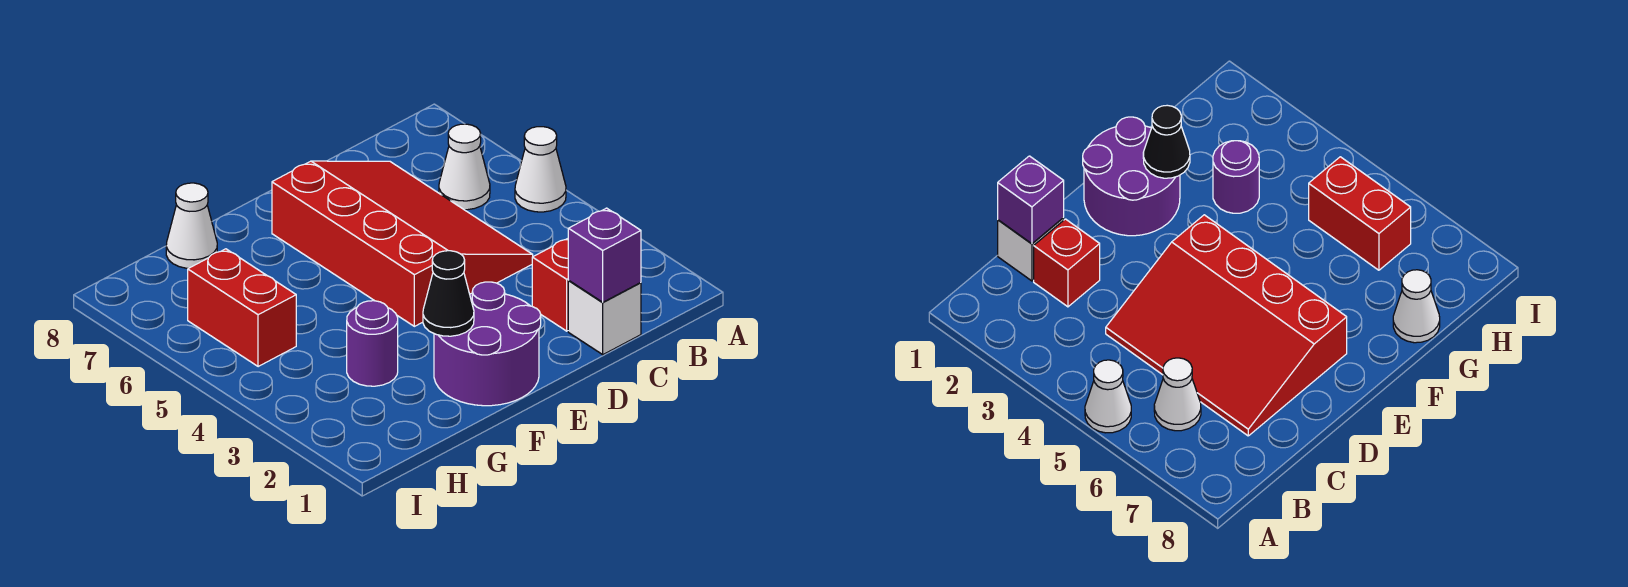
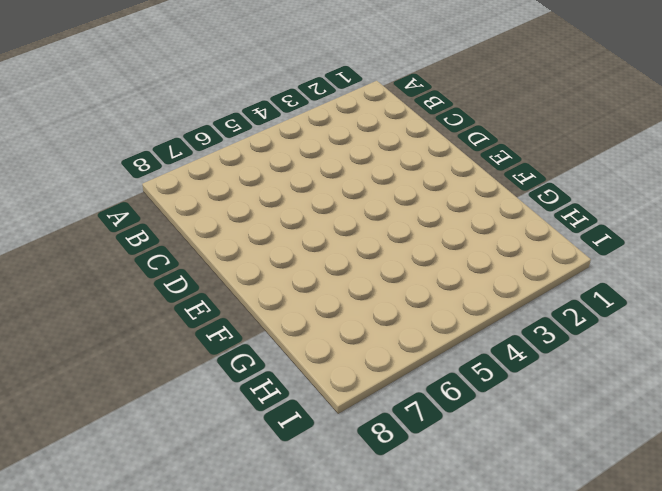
none -> white 1x1 cone [515,127,566,212]
none -> white 1x1 cone [439,124,490,210]

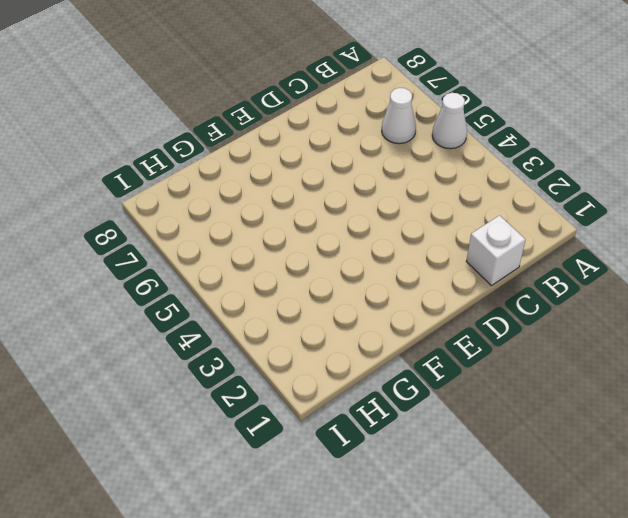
none -> red 1x1 brick [532,239,569,331]
none -> red 3x4 slope [272,161,533,326]

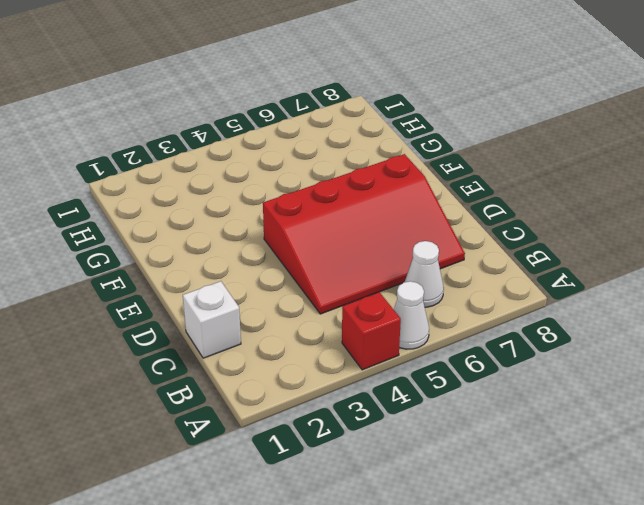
red 1x1 brick [342,292,401,370] -> red 1x1 brick moved to [532,239,569,331]
none -> purple 2x2 round brick [434,282,541,406]
none -> purple 1x1 round brick [347,301,398,386]

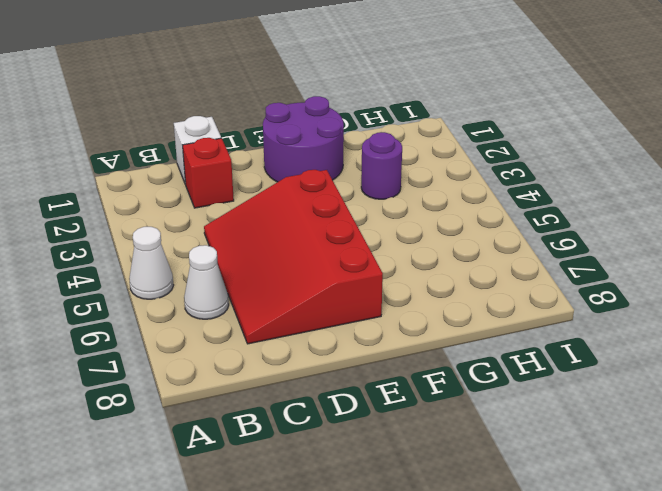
none -> white 1x1 cone [166,183,217,268]
none -> red 1x2 brick [188,249,296,367]

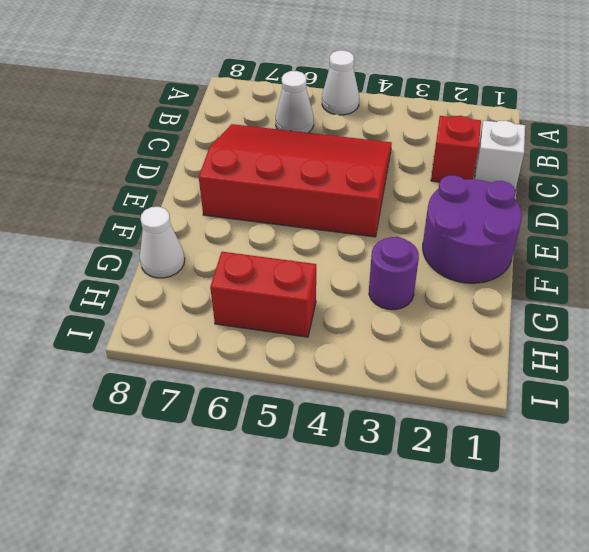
none -> purple 1x1 brick [568,208,641,302]
none -> black 1x1 cone [423,251,474,336]

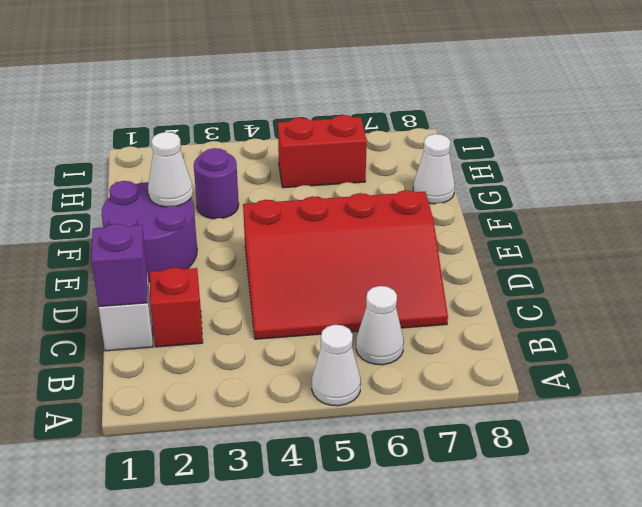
white 1x1 cone [148,132,193,207] -> black 1x1 cone [423,251,474,336]

